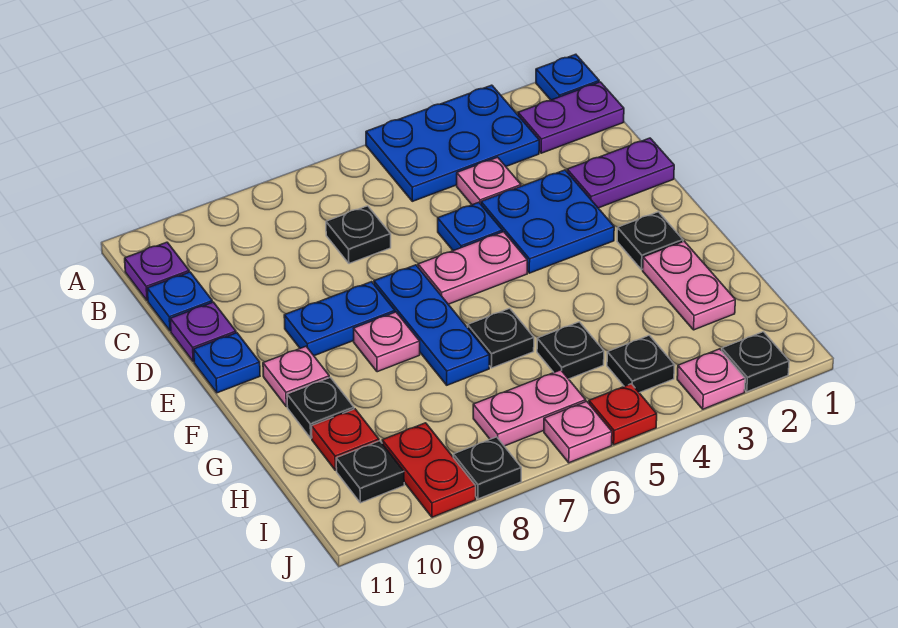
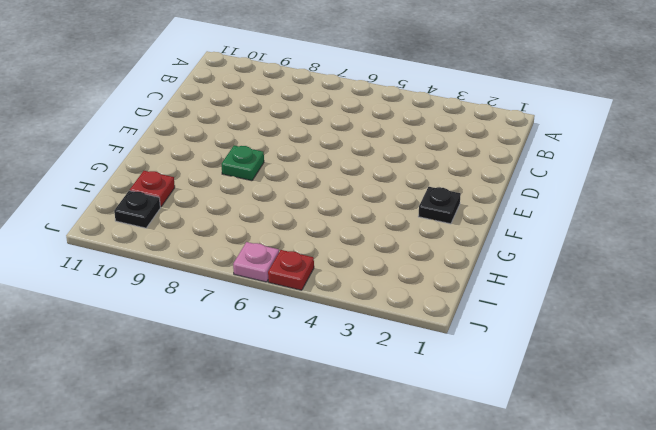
green 1x1 plate [222,145,264,181] -> pink 1x1 plate [354,312,420,372]
none -> blue 1x1 plate [536,54,599,100]
none -> blue 2x3 plate [366,85,539,201]
none -> purple 1x2 plate [518,82,624,153]
none -> purple 1x1 plate [125,242,189,301]

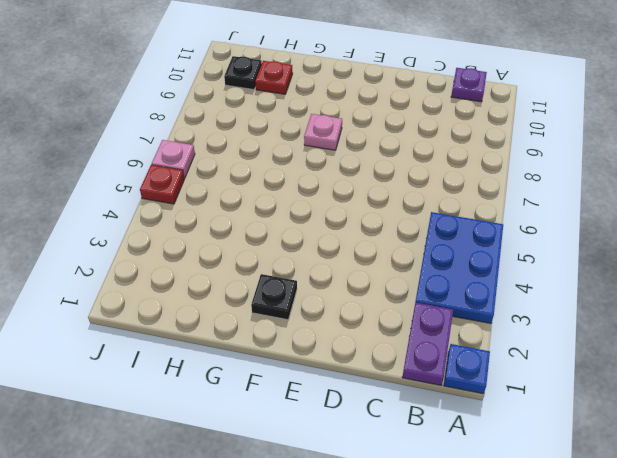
none -> pink 1x1 plate [457,157,521,205]
none -> black 1x1 plate [326,206,391,264]
none -> blue 1x1 plate [147,272,212,331]
none -> purple 1x2 plate [567,138,674,208]

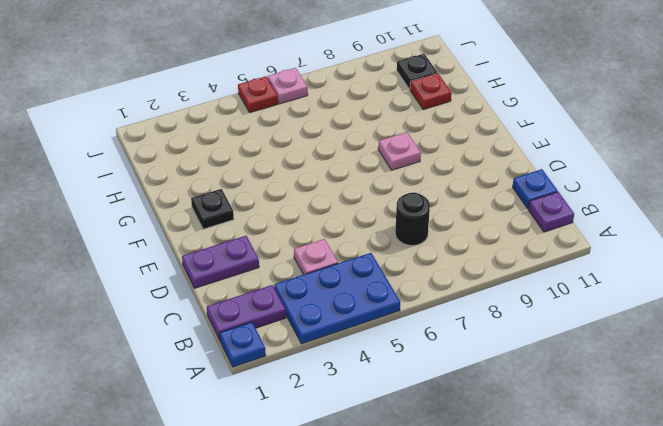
black 1x1 round brick [395,192,430,246] -> black 1x1 plate [326,206,391,264]
none -> blue 2x2 plate [481,170,614,273]
none -> blue 1x1 plate [438,202,503,251]
none -> purple 1x1 plate [170,302,236,362]
none -> pink 1x2 plate [418,232,527,304]

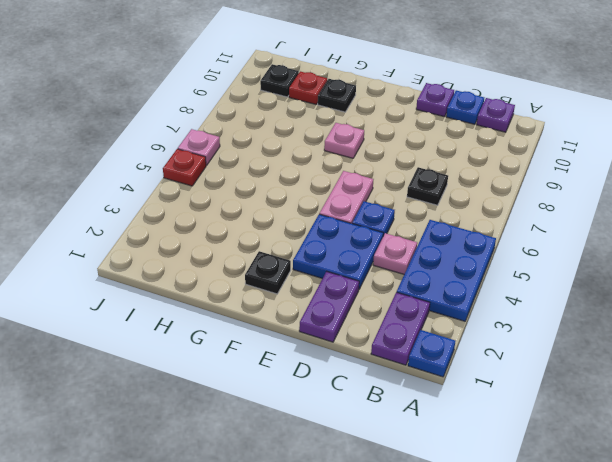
none -> blue 1x3 plate [374,265,489,385]
none -> blue 1x2 plate [284,282,395,356]
none -> blue 1x1 plate [194,333,260,393]
none -> pink 1x1 plate [263,346,329,407]

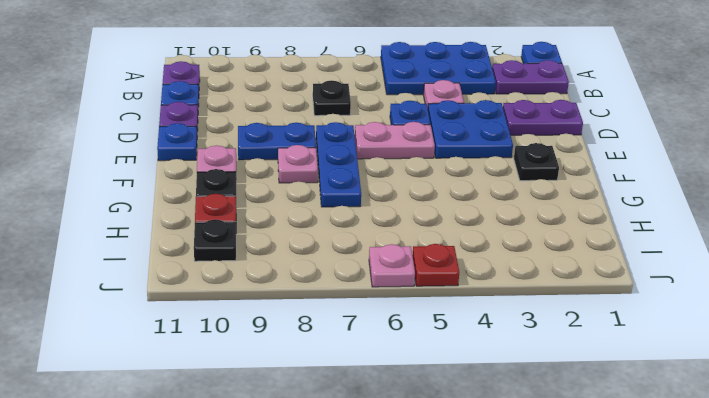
none -> pink 1x2 plate [643,241,735,330]
none -> black 1x1 plate [468,308,534,368]
none -> black 1x1 plate [537,322,604,379]
none -> black 1x1 plate [607,335,675,393]

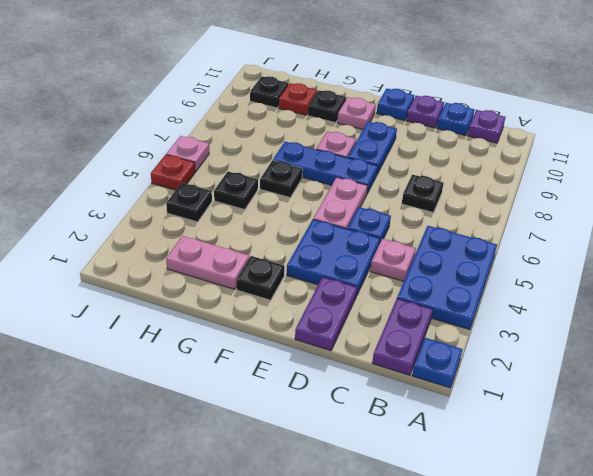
none -> pink 1x2 plate [473,370,586,446]
none -> red 1x2 plate [382,423,476,517]
none -> black 1x1 plate [722,332,789,392]
none -> pink 1x1 plate [677,349,745,409]

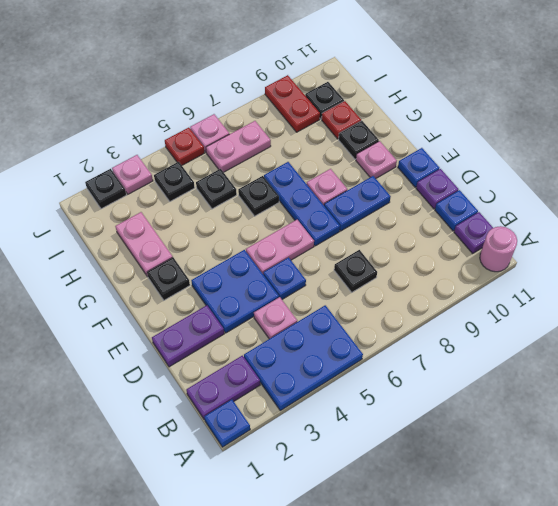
pink 1x1 round brick [480,226,517,272] -> none
none -> black 1x1 plate [453,437,521,499]

